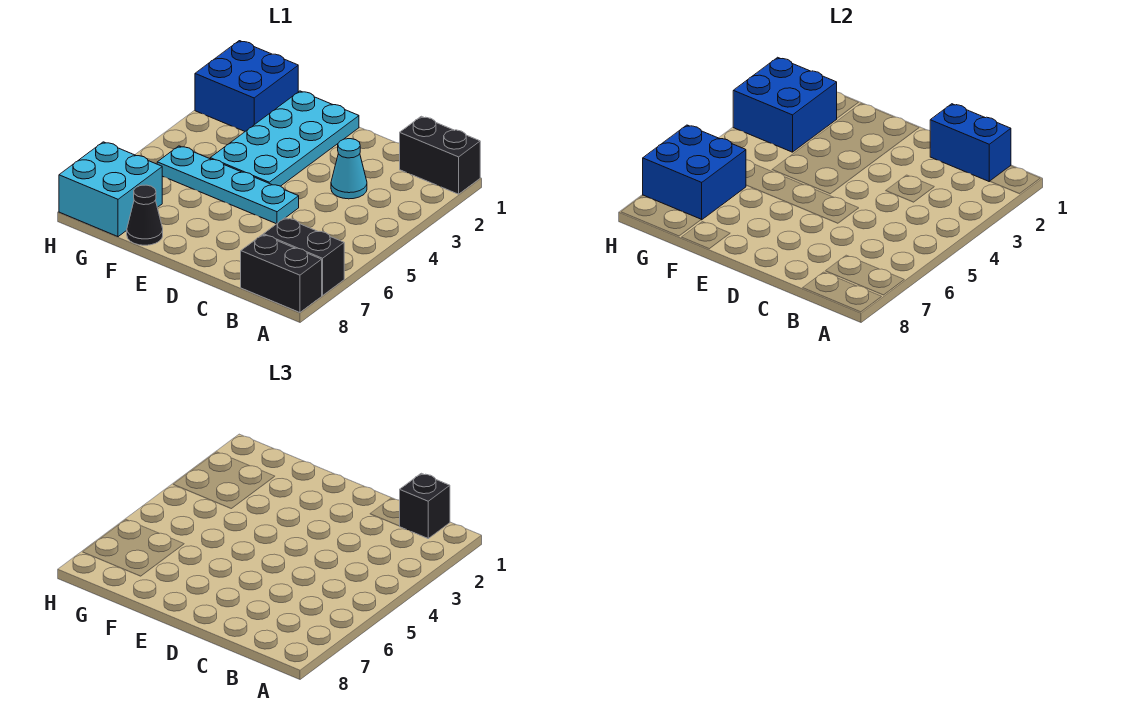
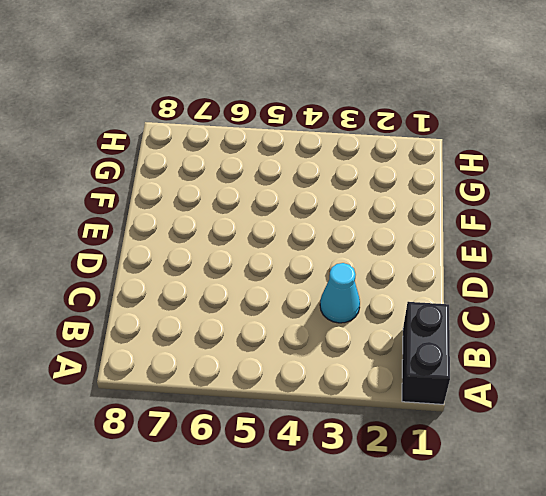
none -> black 1x2 brick [263,218,344,296]
none -> black 1x2 brick [241,235,322,312]
none -> cyan 1x4 plate [157,146,299,224]

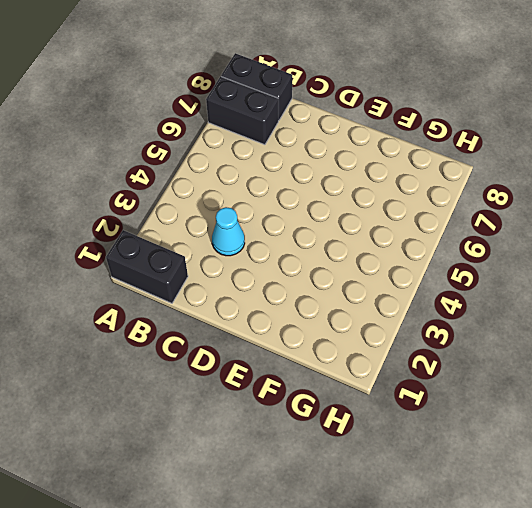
none -> cyan 1x4 plate [157,146,299,224]
none -> cyan 2x4 plate [210,91,359,186]
none -> black 1x1 cone [127,185,163,245]

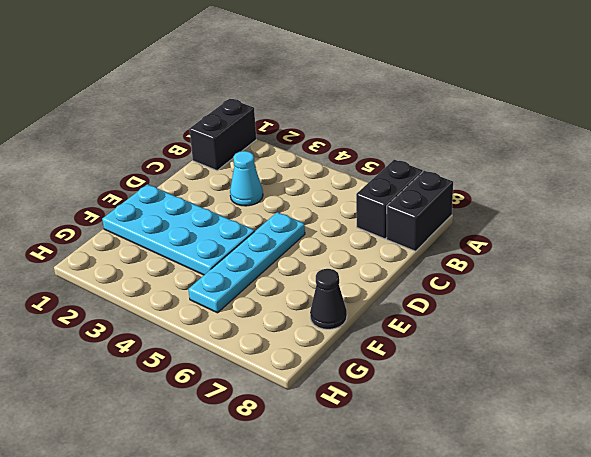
none -> blue 2x2 brick [195,41,298,131]
none -> cyan 2x2 brick [59,142,163,237]
none -> blue 1x2 brick [930,104,1011,181]

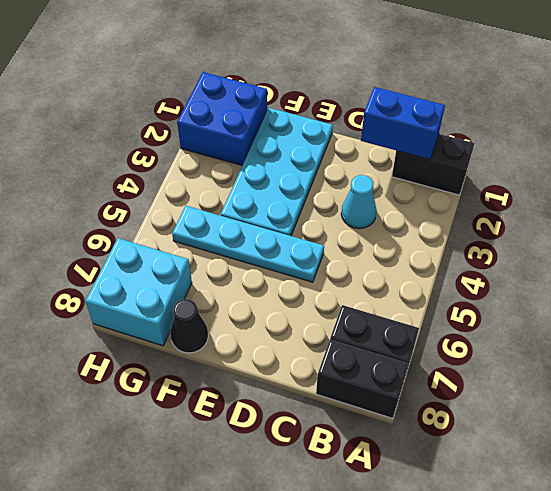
none -> blue 2x2 brick [733,57,837,152]
none -> blue 2x2 brick [643,125,746,220]
none -> black 1x1 brick [400,473,450,538]

